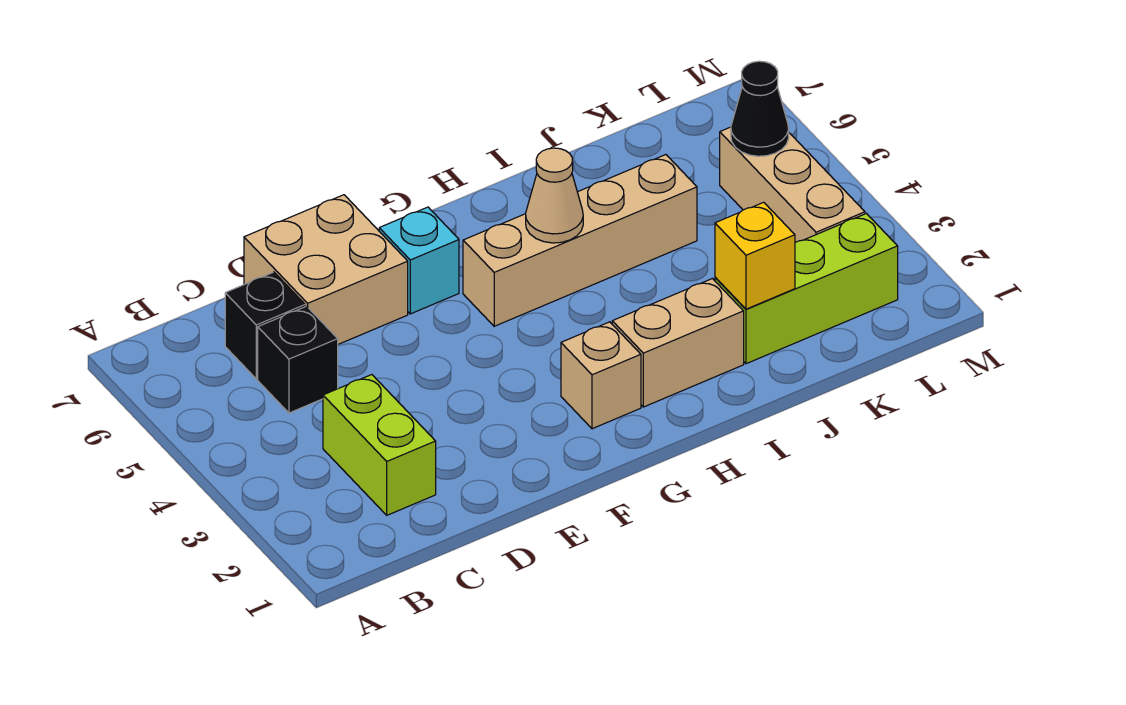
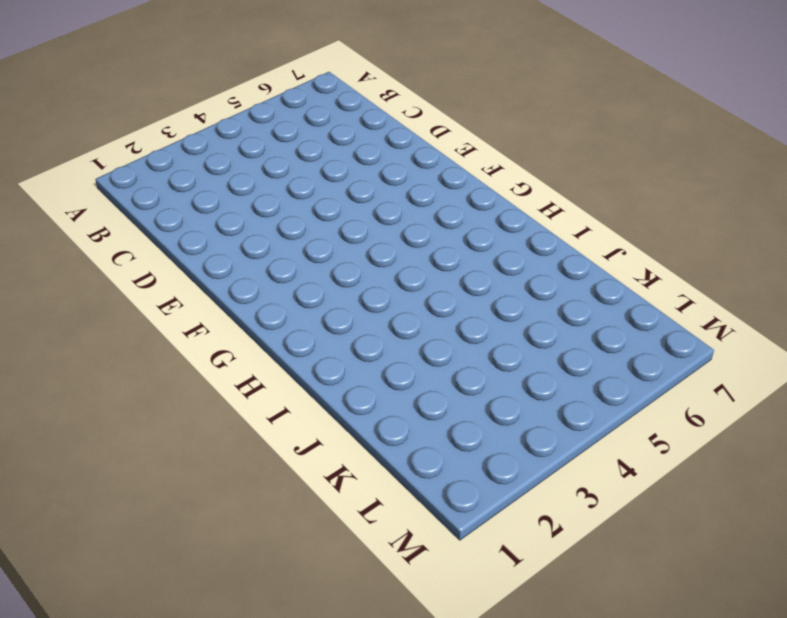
none -> lime 1x2 brick [323,375,436,515]
none -> black 1x1 brick [258,306,338,413]
none -> black 1x1 brick [225,272,305,379]

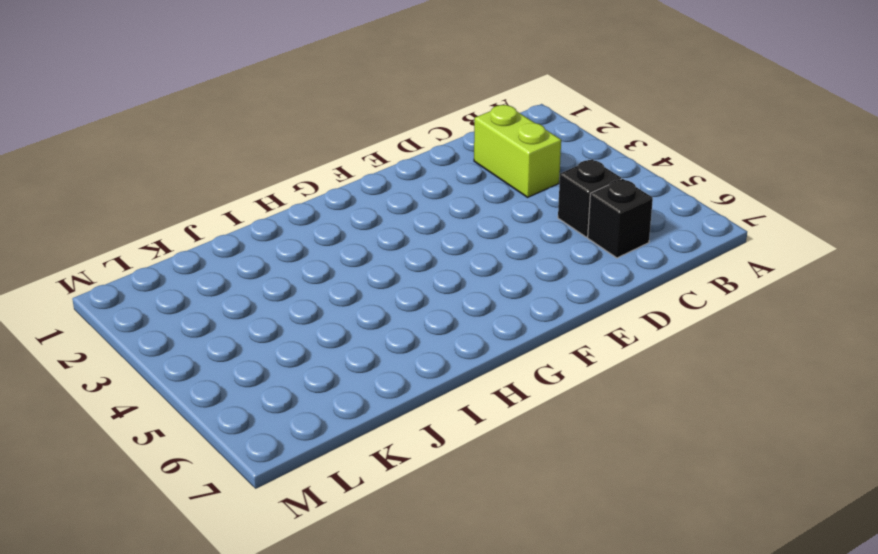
none -> tan 2x2 brick [244,195,408,344]
none -> cyan 1x1 brick [379,207,459,314]
none -> tan 1x1 brick [561,322,641,429]

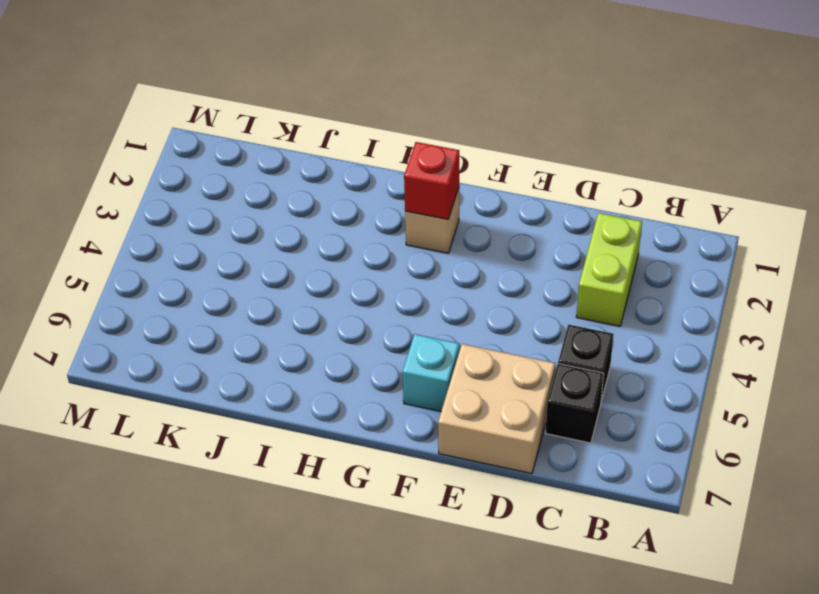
red 1x1 brick [404,142,459,219] -> none
none -> tan 1x4 brick [463,155,697,326]
none -> tan 1x2 brick [612,279,744,407]
none -> lime 1x3 brick [715,214,898,364]

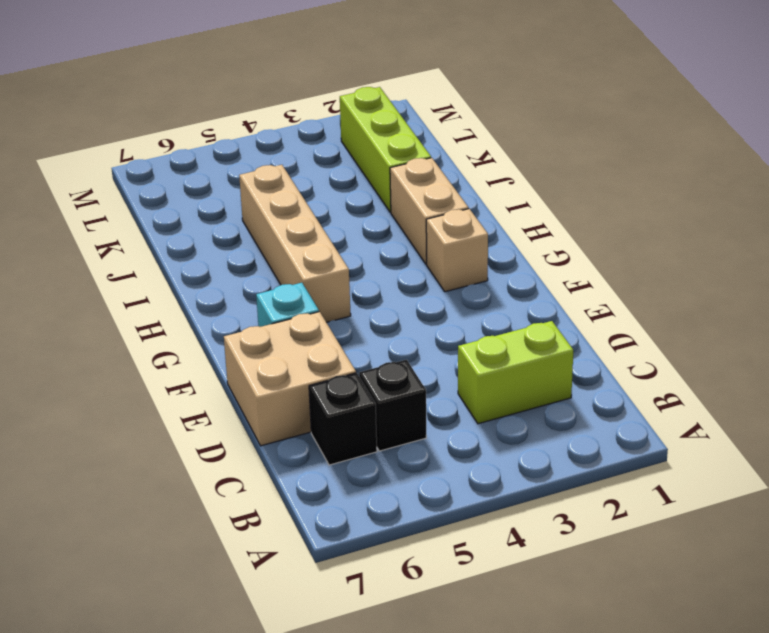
none -> tan 1x3 brick [720,127,865,242]
none -> tan 1x1 cone [526,148,583,243]
none -> yellow 1x1 brick [715,202,795,309]

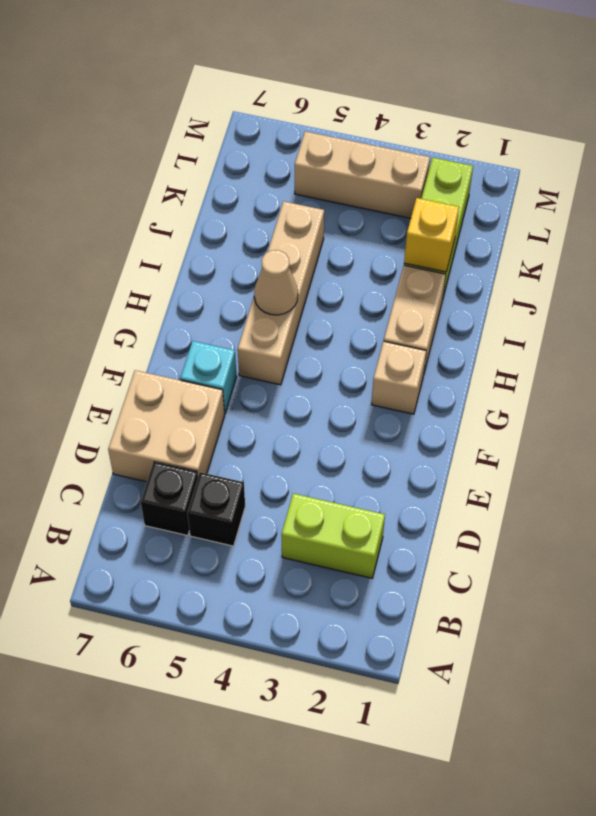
none -> black 1x1 cone [731,61,789,156]

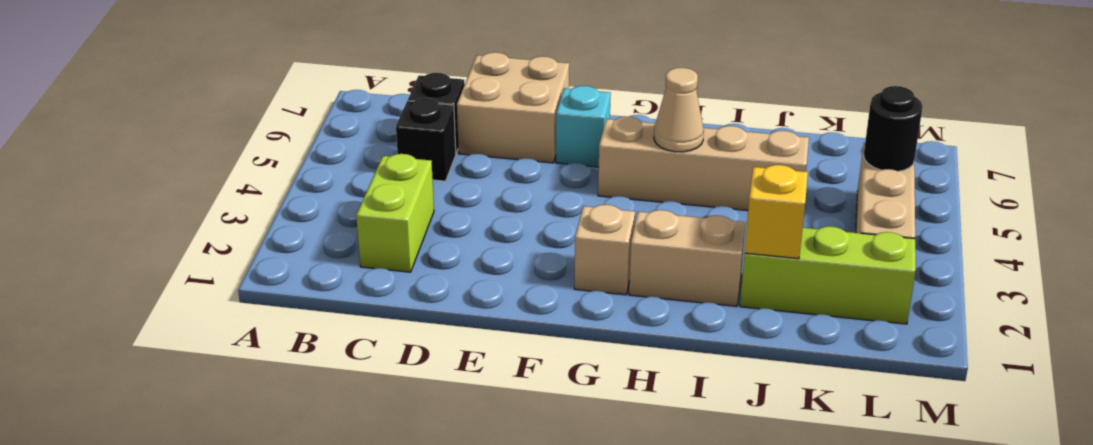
black 1x1 round brick [864,86,923,171] -> black 1x1 cone [731,61,789,156]

